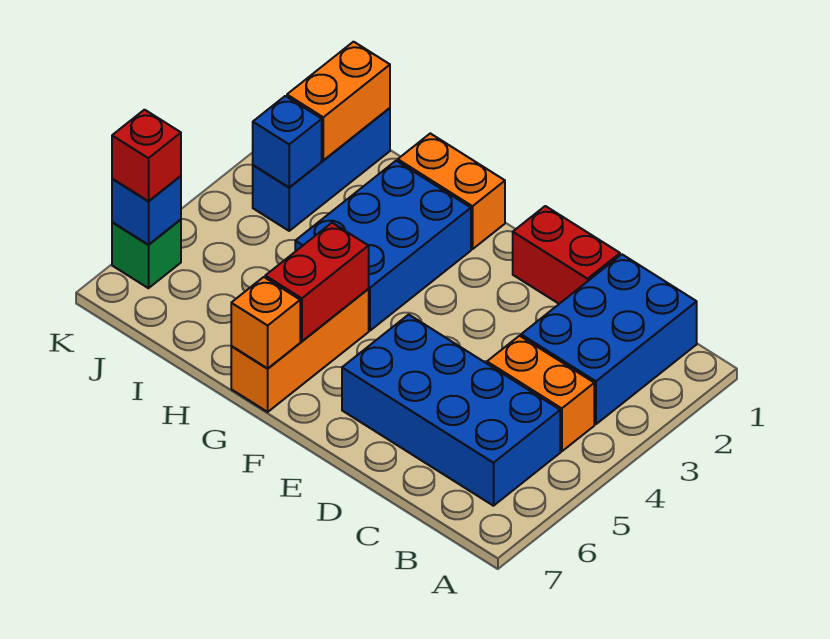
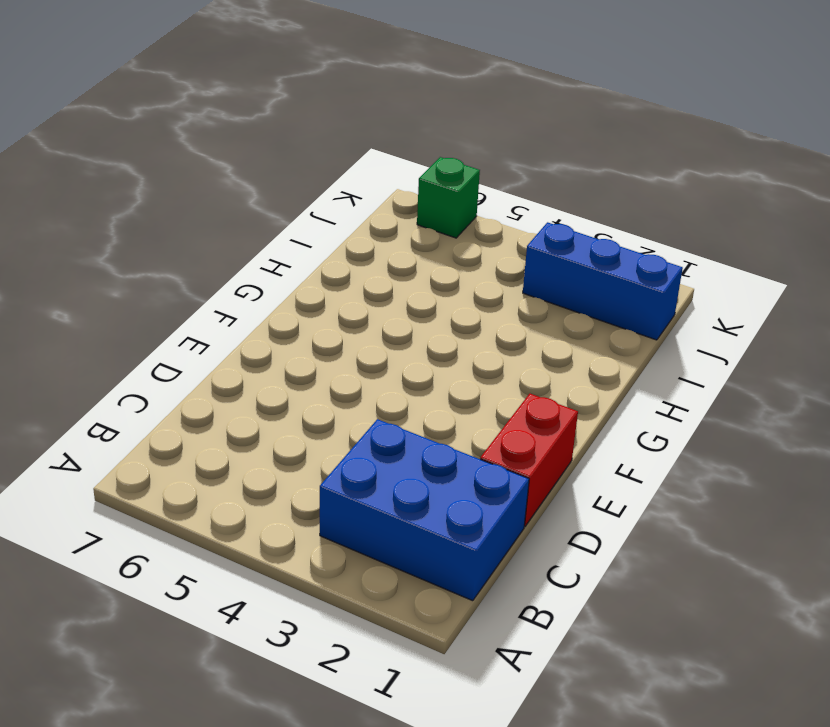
none -> orange 1x2 brick [487,336,594,451]
none -> blue 2x4 brick [342,315,560,506]
none -> orange 1x2 brick [398,133,505,249]

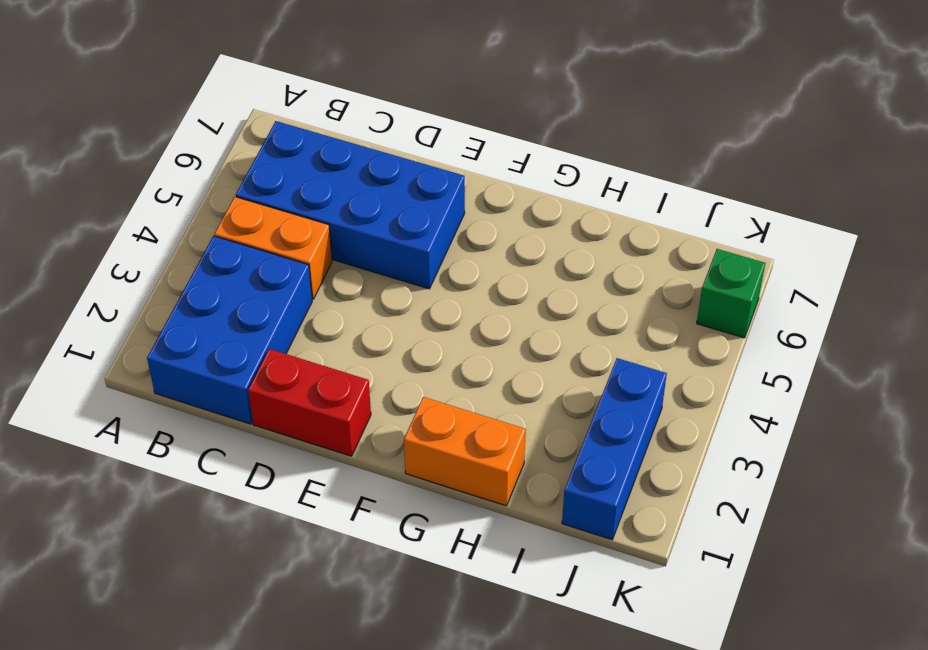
none -> blue 2x3 brick [295,161,471,331]
none -> orange 1x3 brick [231,289,369,412]
none -> red 1x2 brick [265,223,369,341]

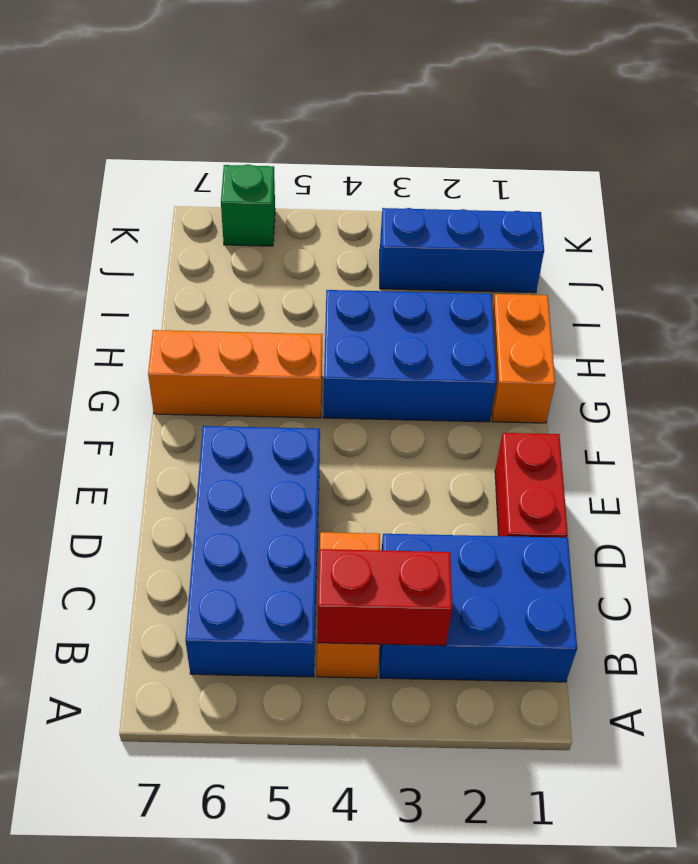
red 1x2 brick [317,549,452,646] -> red 1x2 brick moved to [265,223,369,341]
none -> orange 1x1 brick [231,277,300,369]
none -> orange 1x2 brick [287,42,390,160]
none -> blue 1x1 brick [253,96,322,188]

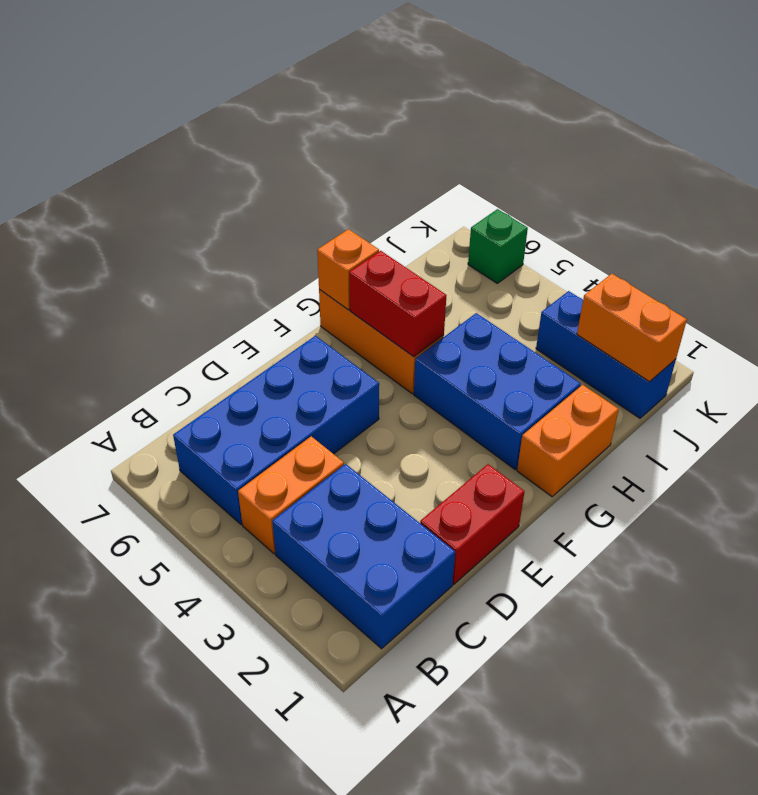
none -> blue 1x1 brick [253,96,322,188]
none -> blue 1x1 brick [112,176,181,245]
none -> red 1x1 brick [112,110,181,201]

